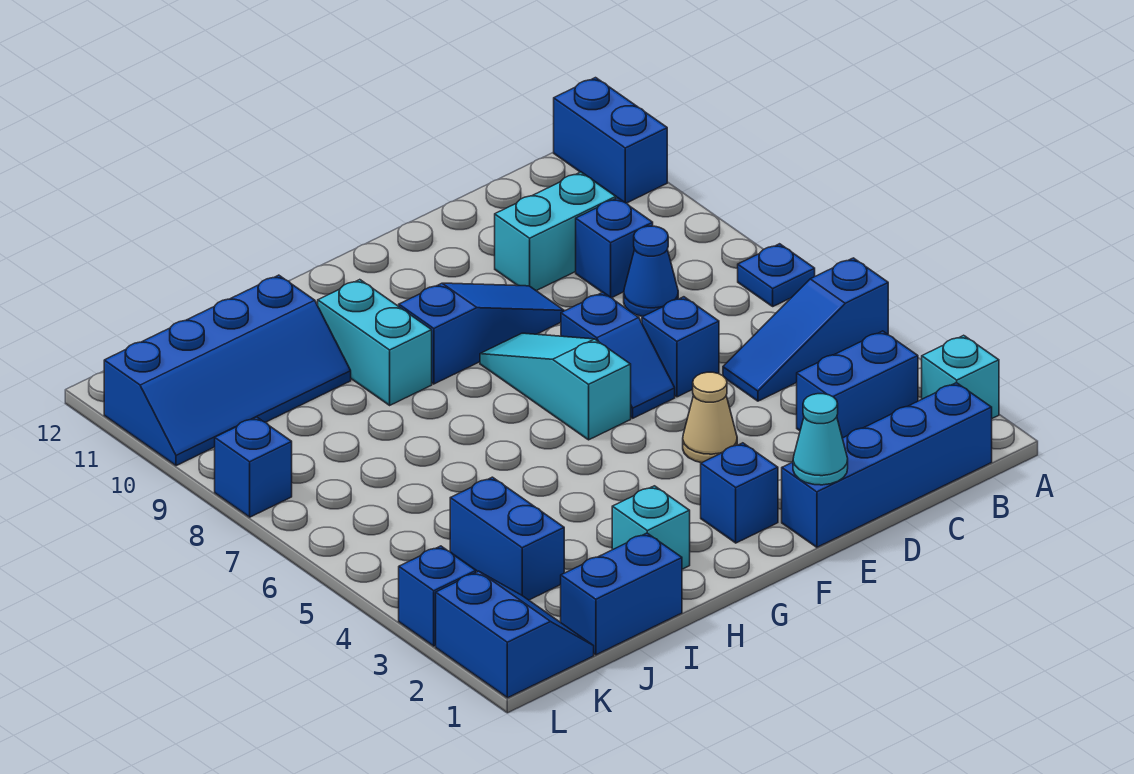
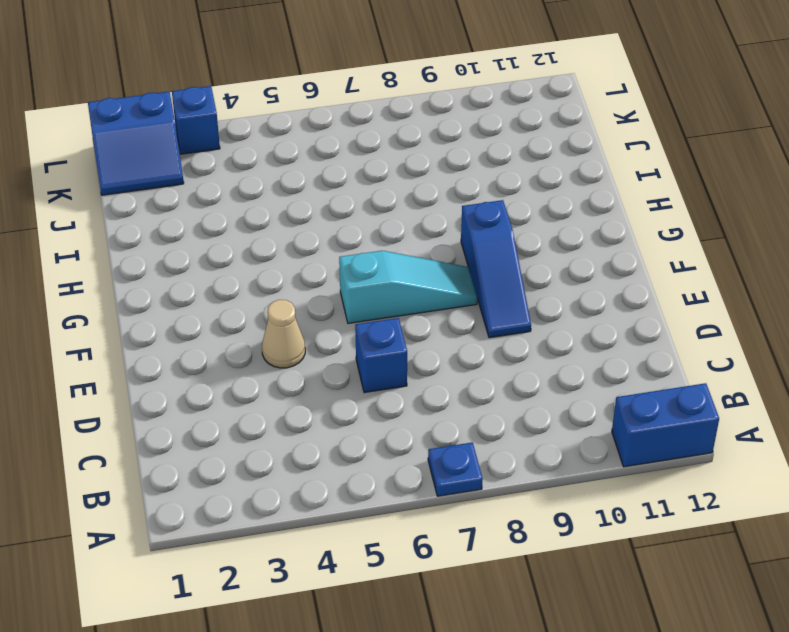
none -> cyan 1x1 brick [922,335,999,418]
none -> blue 1x3 slope [723,258,888,401]
none -> blue 1x4 brick [782,383,992,547]

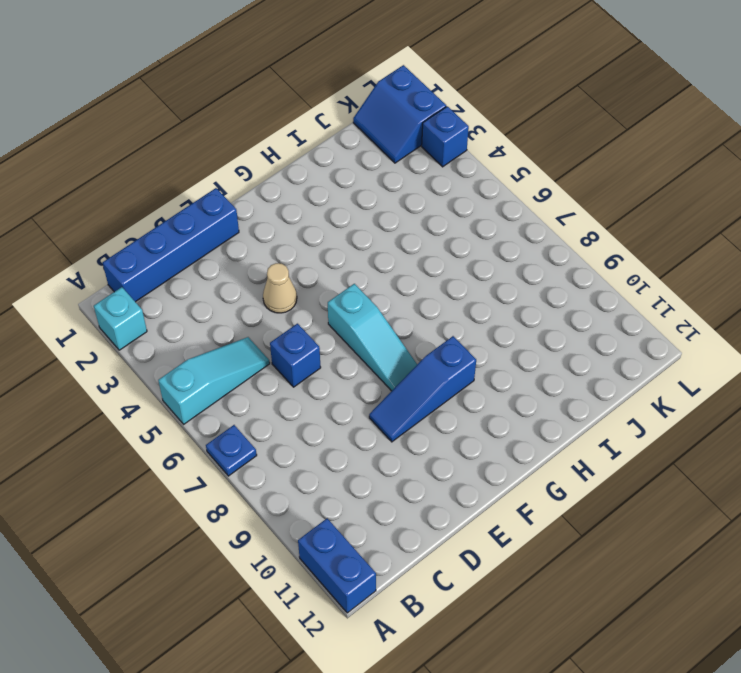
cyan 1x3 slope [158,337,270,424] -> blue 1x3 slope [723,258,888,401]
none -> blue 1x2 brick [797,331,918,438]
none -> blue 1x1 cone [624,226,678,317]
none -> blue 1x1 brick [576,198,653,298]

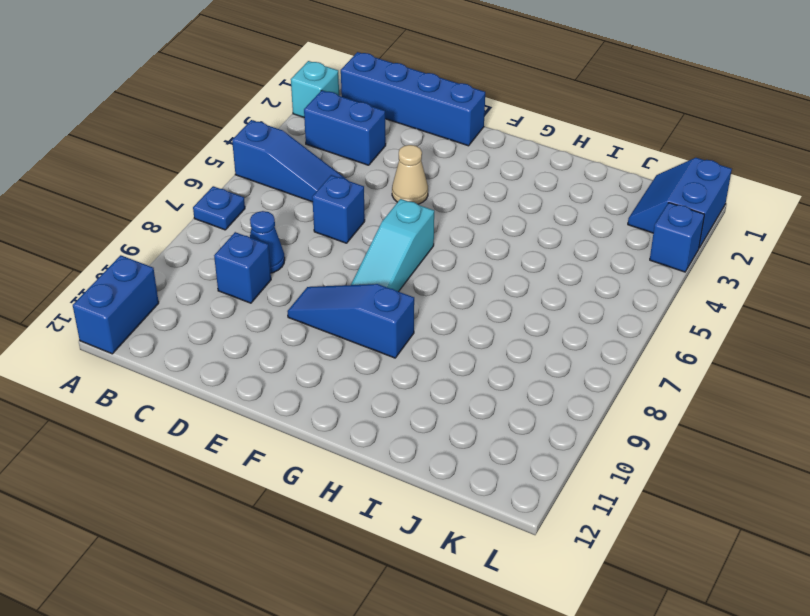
none -> cyan 1x2 brick [495,172,616,291]
none -> blue 1x2 slope [561,293,675,418]
none -> blue 1x1 brick [701,443,778,543]

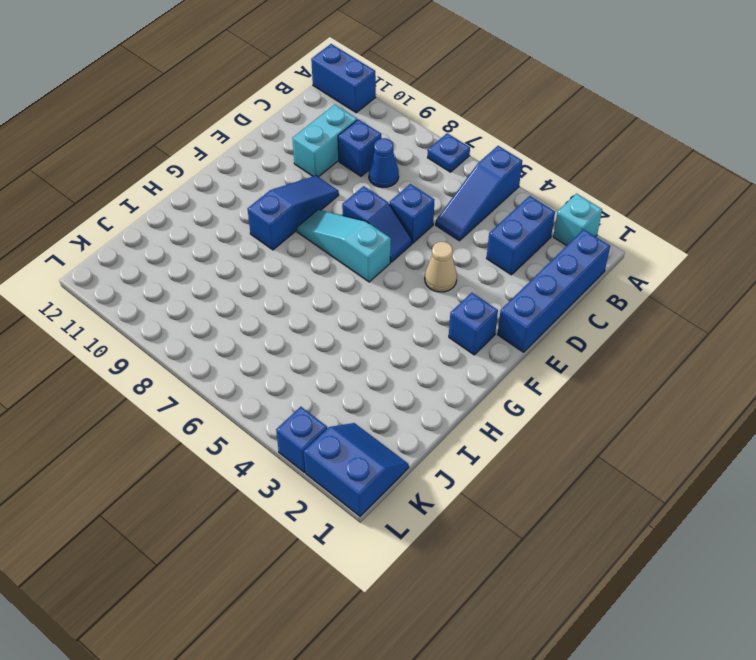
none -> cyan 1x1 brick [612,486,690,569]
none -> cyan 1x2 brick [318,280,432,405]
none -> blue 1x2 brick [561,533,682,655]

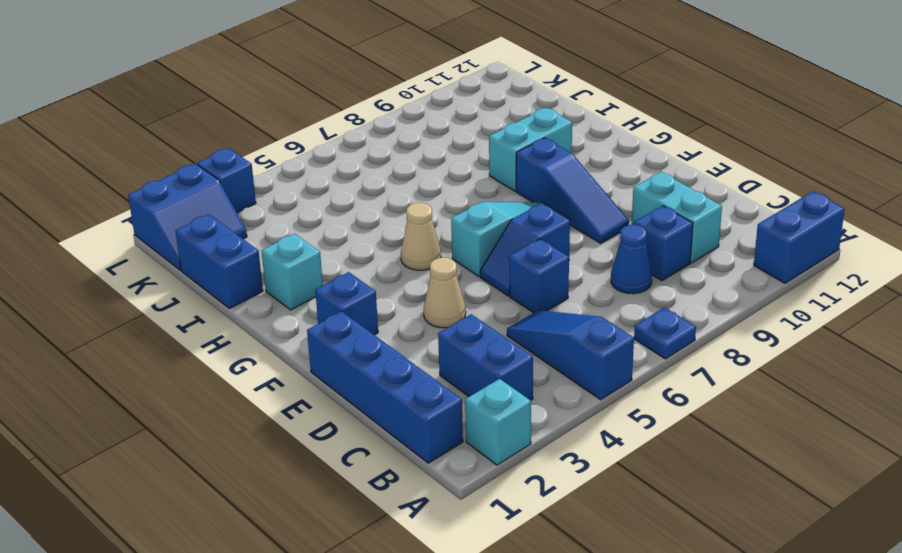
tan 1x1 cone [401,203,441,270] -> none
none -> blue 2x4 slope [104,275,351,466]
none -> blue 1x2 brick [450,477,564,600]
none -> blue 1x1 brick [215,417,292,517]

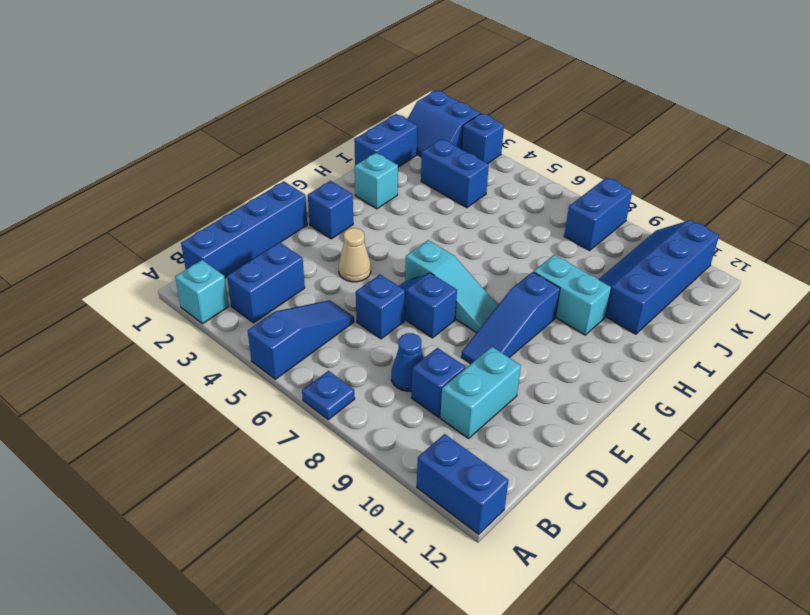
blue 1x2 brick [564,177,632,251] -> blue 1x1 brick [215,417,292,517]
none -> cyan 1x1 cone [793,394,848,485]

